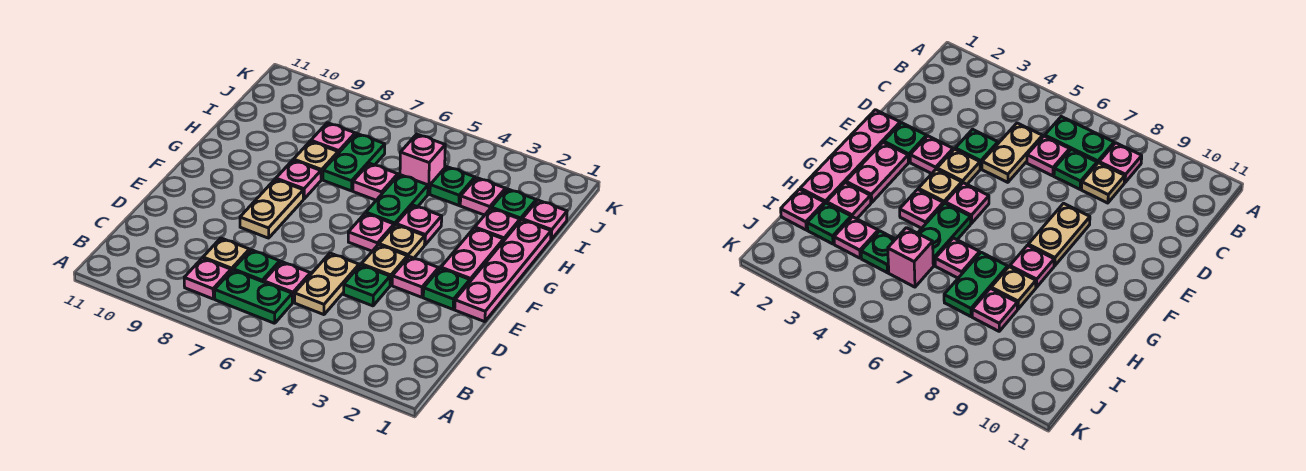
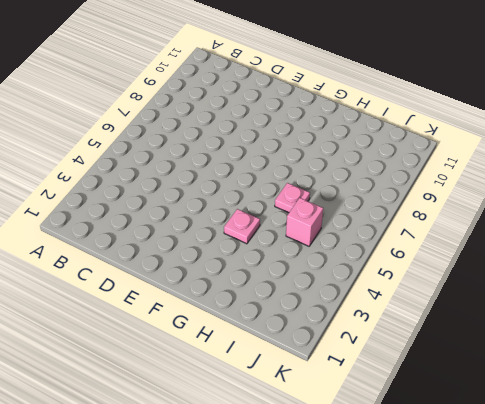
none -> green 1x2 plate [215,270,292,323]
none -> pink 1x1 plate [184,258,231,299]
none -> tan 1x2 plate [295,253,359,315]

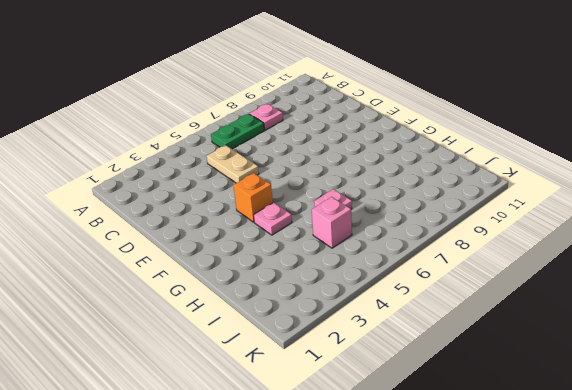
orange 1x1 brick [233,173,273,222] -> tan 1x1 plate [379,225,425,258]
none -> pink 1x1 plate [264,261,310,302]
none -> green 1x1 plate [233,250,280,282]
none -> tan 1x1 plate [203,238,249,271]

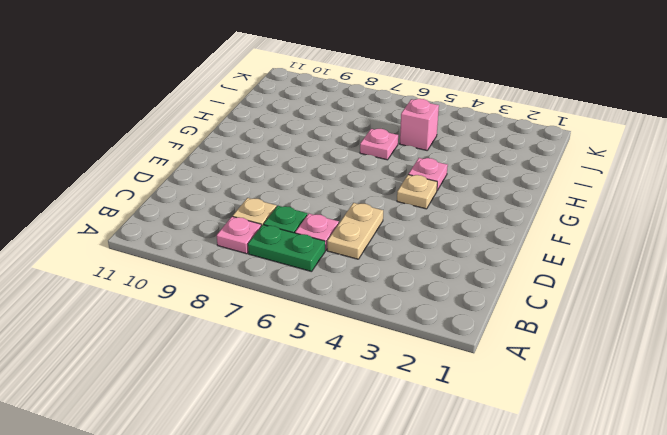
none -> green 1x1 plate [344,265,390,306]
none -> pink 1x4 plate [455,220,551,322]
none -> green 1x1 plate [423,268,470,309]

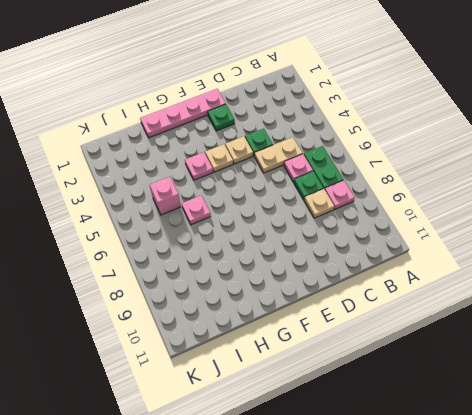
none -> pink 1x1 plate [392,257,439,297]
none -> tan 1x2 plate [240,179,303,238]
none -> pink 1x2 plate [441,228,503,281]

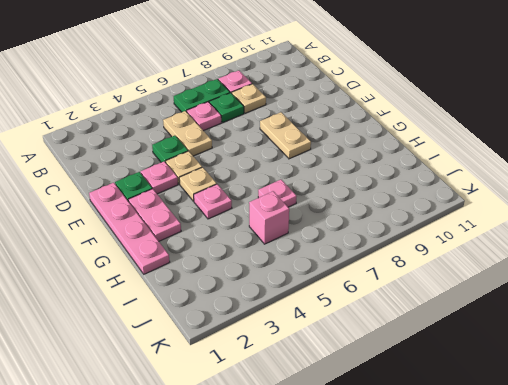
none -> pink 1x1 plate [348,213,394,251]
none -> green 1x2 plate [366,174,428,226]
none -> pink 1x1 plate [276,160,321,199]

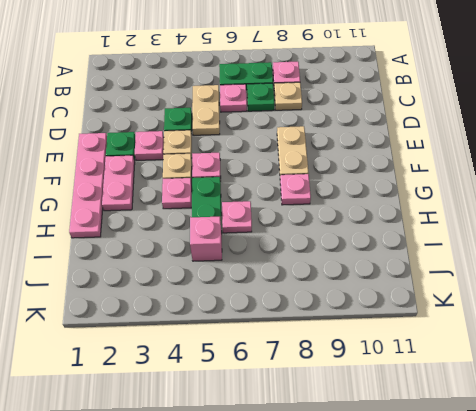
none -> pink 1x1 plate [475,208,520,241]
none -> green 1x2 plate [323,134,385,191]
none -> tan 1x1 plate [294,141,338,180]

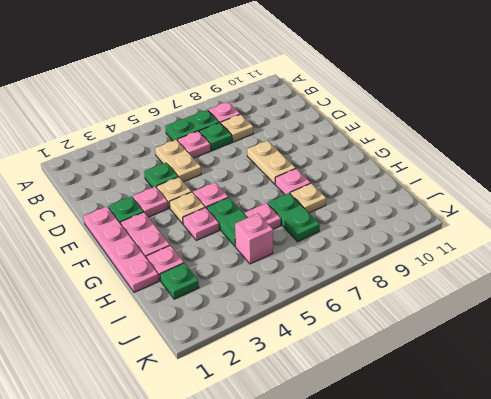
none -> pink 1x1 plate [522,200,567,240]
none -> pink 1x1 plate [460,178,505,215]
none -> green 1x1 plate [430,166,475,205]

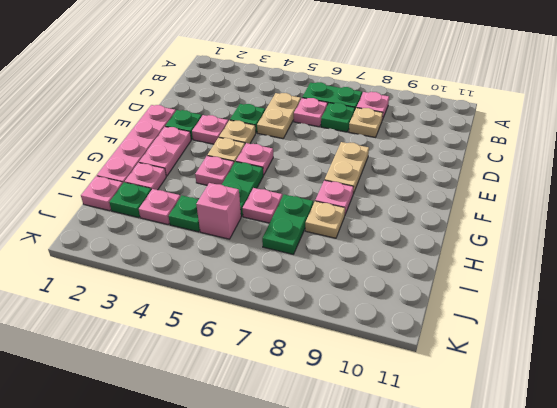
none -> pink 1x1 plate [311,123,355,153]

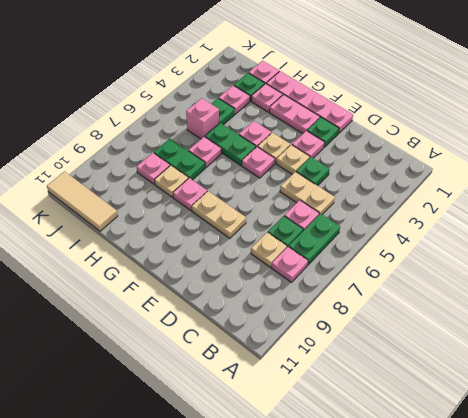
tan 1x3 tile [47,172,118,231] -> none

